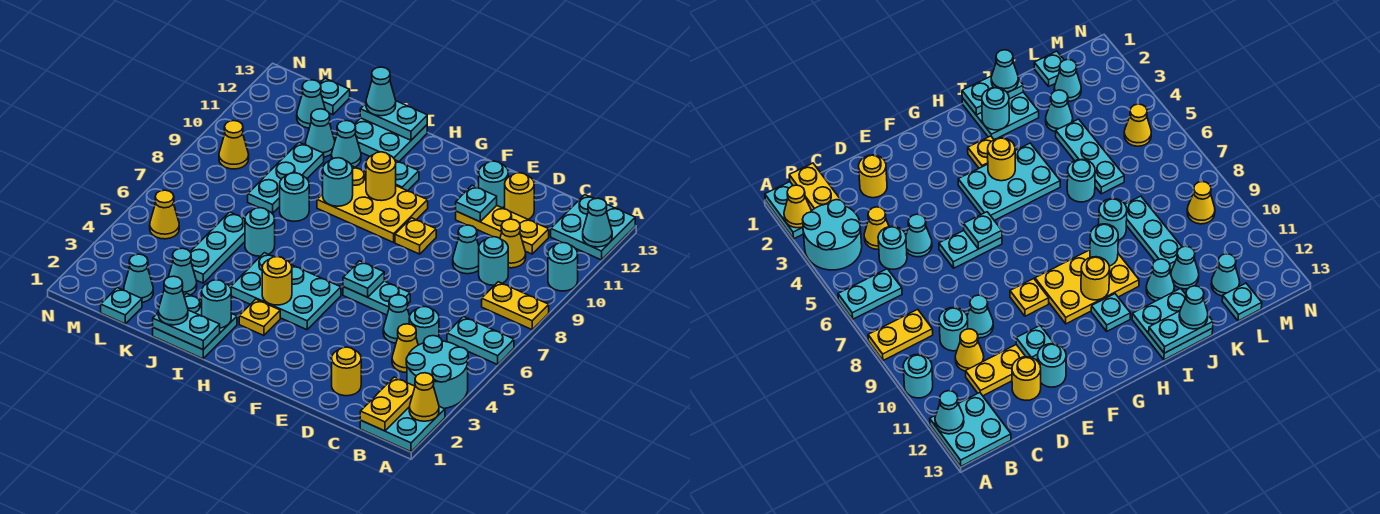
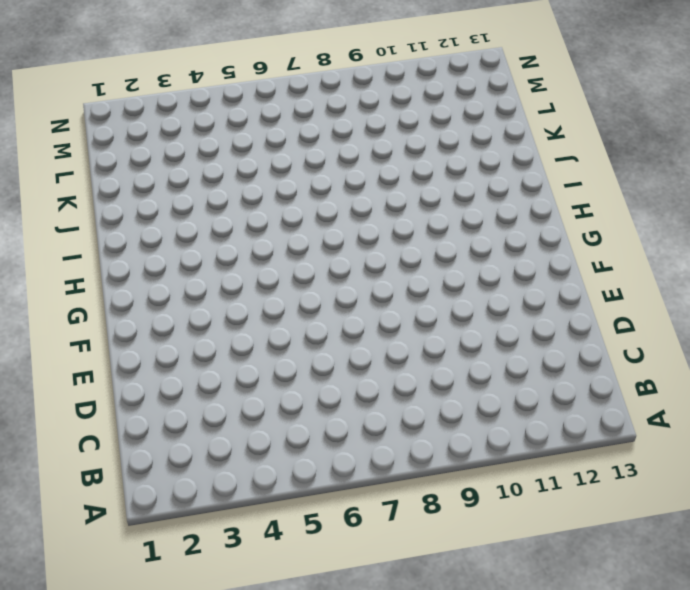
none -> cyan 2x2 plate [360,406,445,452]
none -> cyan 2x2 round brick [406,336,468,409]
none -> cyan 1x2 plate [447,317,514,365]
none -> yellow 1x2 plate [482,282,549,330]

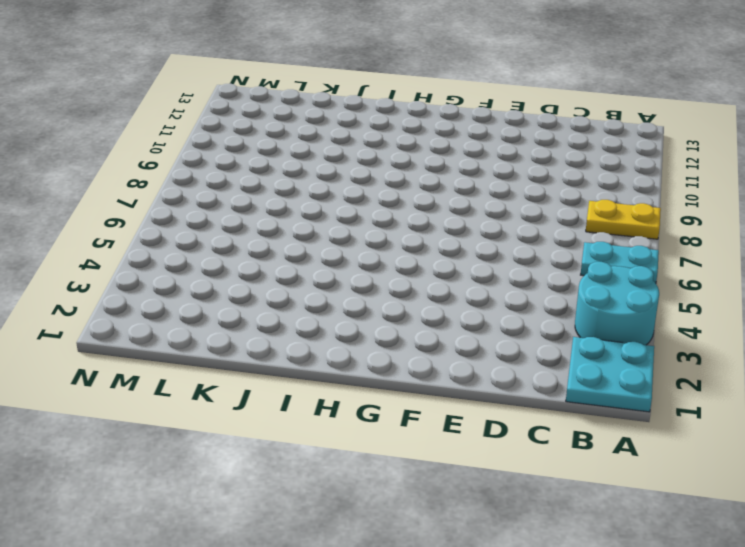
none -> cyan 1x1 round brick [548,243,578,291]
none -> cyan 2x2 plate [551,195,635,260]
none -> yellow 1x1 cone [392,324,418,372]
none -> cyan 1x1 round brick [409,307,439,345]

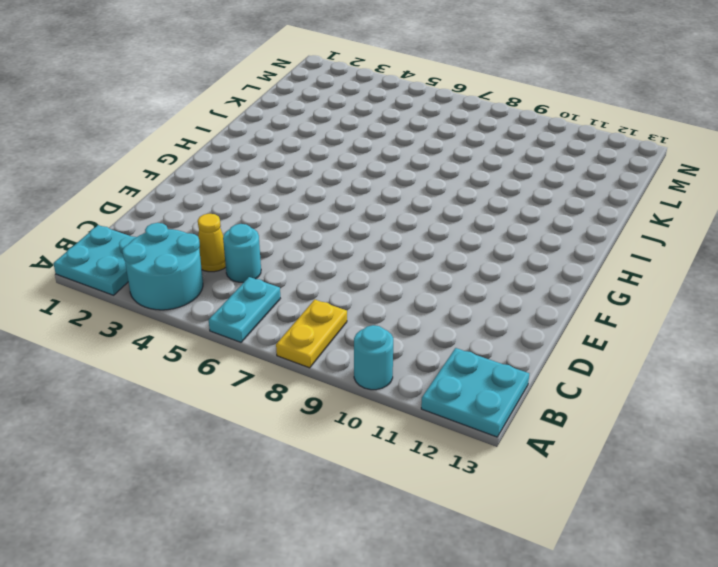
none -> cyan 1x1 round brick [479,237,508,285]
none -> yellow 1x1 cone [500,219,526,268]
none -> yellow 1x3 plate [456,206,549,254]
none -> yellow 1x1 round brick [332,347,361,396]

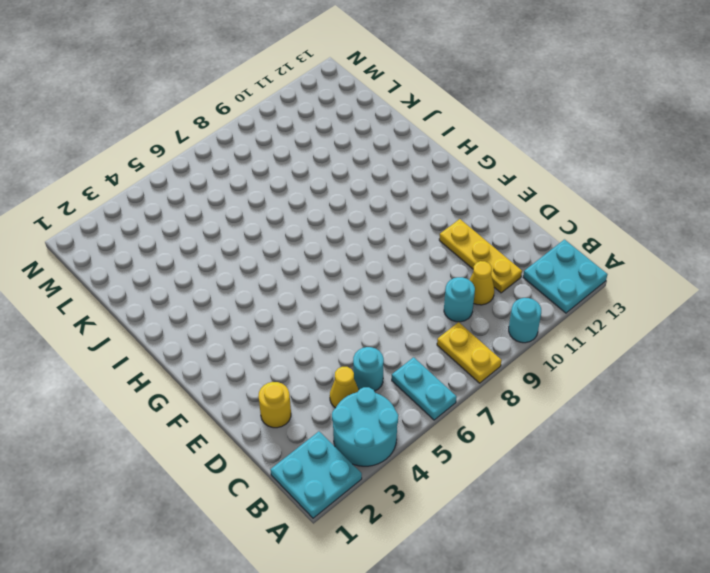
none -> cyan 1x1 cone [383,295,410,343]
none -> cyan 1x1 cone [453,225,479,274]
none -> yellow 1x1 round brick [505,173,534,219]
none -> cyan 1x2 plate [343,281,410,315]

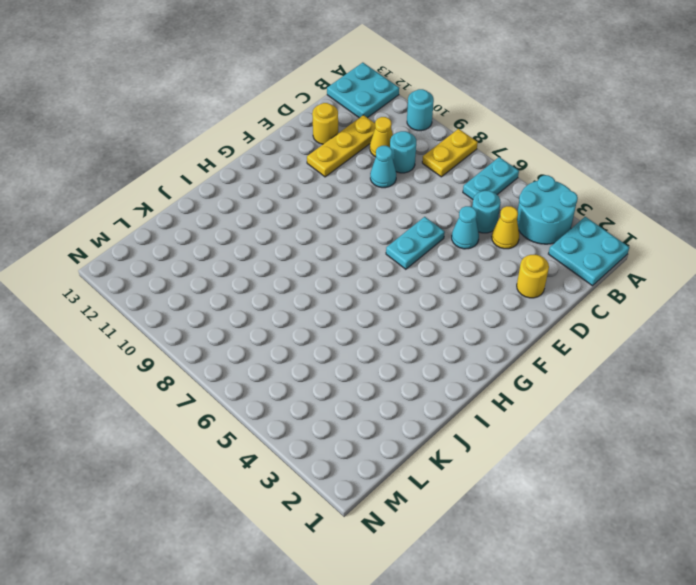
none -> cyan 1x1 round brick [479,161,508,208]
none -> yellow 1x1 plate [395,218,436,254]
none -> cyan 2x3 plate [231,253,341,330]
none -> yellow 2x3 plate [317,166,428,242]

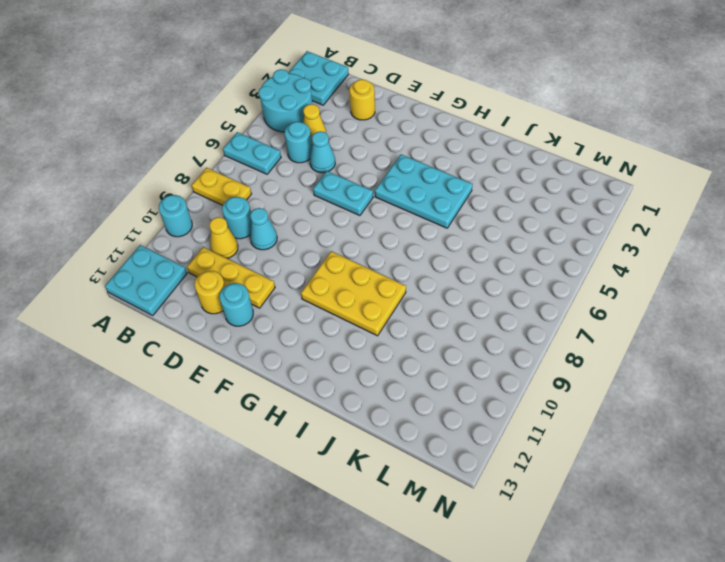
none -> yellow 1x1 plate [395,218,436,254]
none -> yellow 1x1 plate [239,299,280,336]
none -> cyan 1x1 plate [395,160,419,191]
none -> cyan 2x2 plate [153,293,237,359]

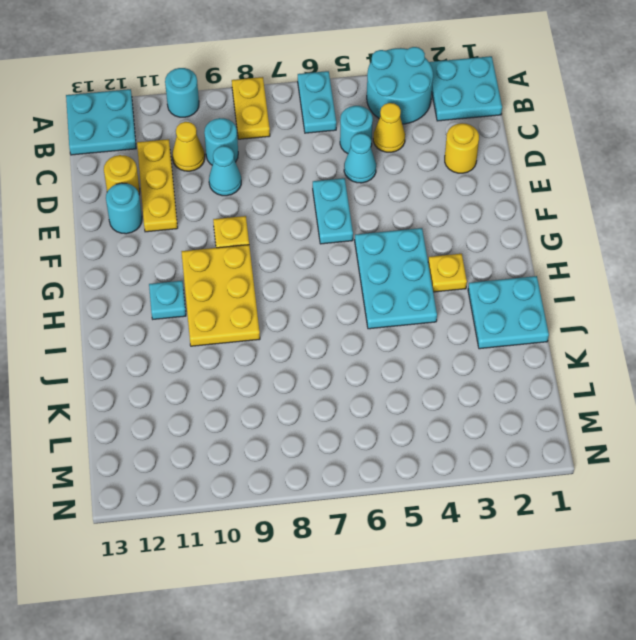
none -> cyan 2x2 plate [355,118,427,162]
none -> cyan 1x1 round brick [245,208,275,256]
none -> cyan 1x1 round brick [280,173,309,221]
none -> cyan 1x1 cone [331,121,361,167]

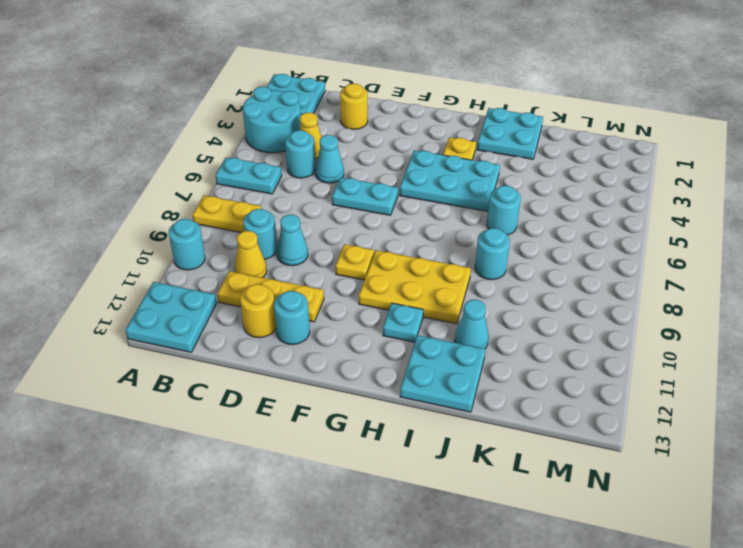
none -> cyan 1x1 cone [168,248,197,295]
none -> cyan 1x3 plate [190,212,245,283]
none -> cyan 1x3 plate [248,142,324,214]
none -> cyan 1x1 cone [305,109,335,157]

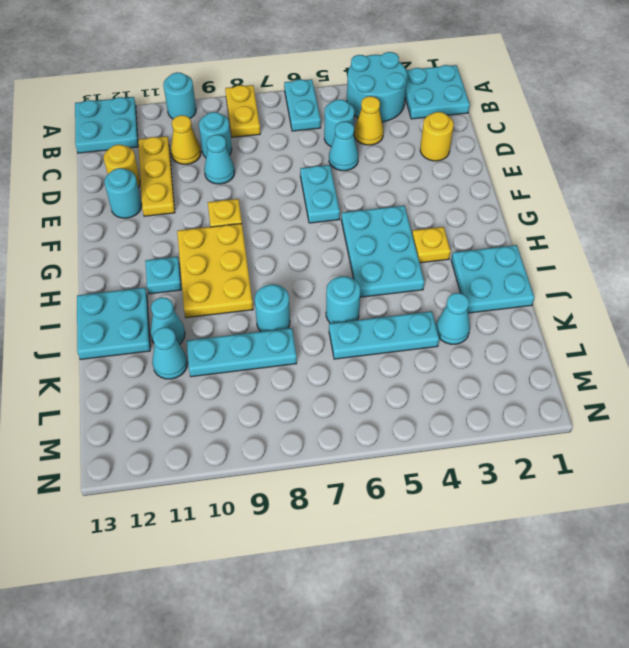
none -> cyan 1x1 plate [101,288,142,324]
none -> cyan 1x1 cone [124,254,153,302]
none -> cyan 1x1 cone [297,80,325,128]
none -> cyan 1x1 plate [320,79,350,115]

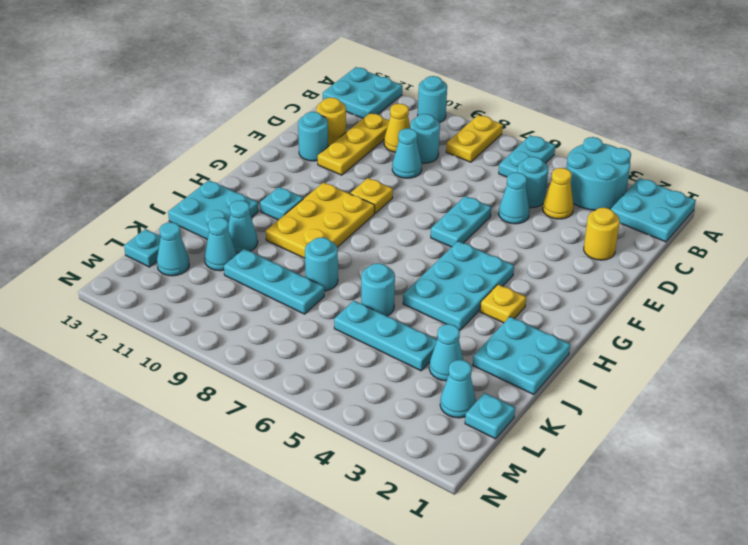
none -> yellow 1x1 cone [150,190,179,239]
none -> yellow 1x1 cone [219,121,249,169]
none -> yellow 1x1 cone [409,373,439,421]
none -> cyan 1x1 cone [583,198,612,247]

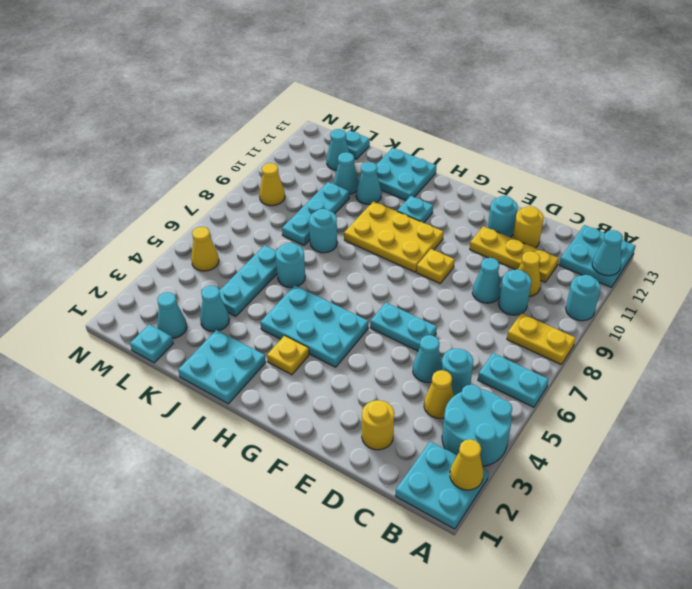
none -> yellow 1x2 plate [360,377,415,431]
none -> cyan 1x1 plate [456,185,497,222]
none -> cyan 1x1 plate [343,261,384,297]
none -> yellow 1x1 round brick [262,257,292,305]

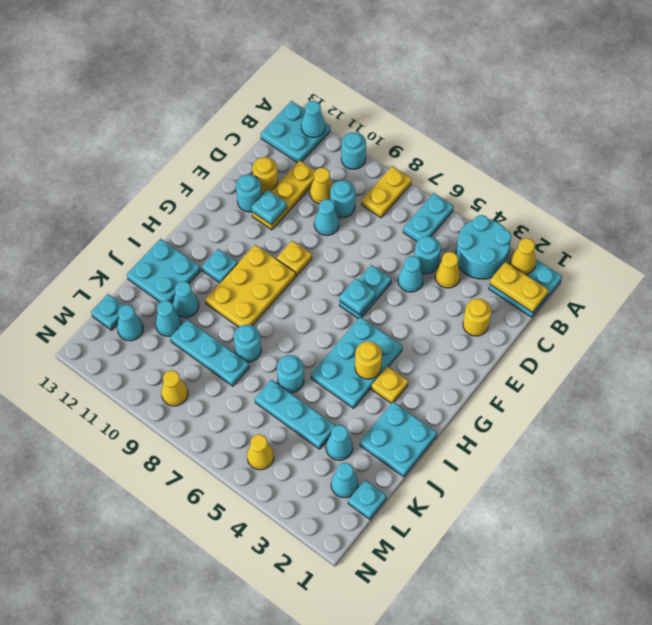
none -> yellow 1x1 round brick [366,152,396,201]
none -> cyan 1x2 plate [153,310,220,350]
none -> cyan 1x1 round brick [202,280,231,328]
none -> cyan 1x1 round brick [323,158,353,206]

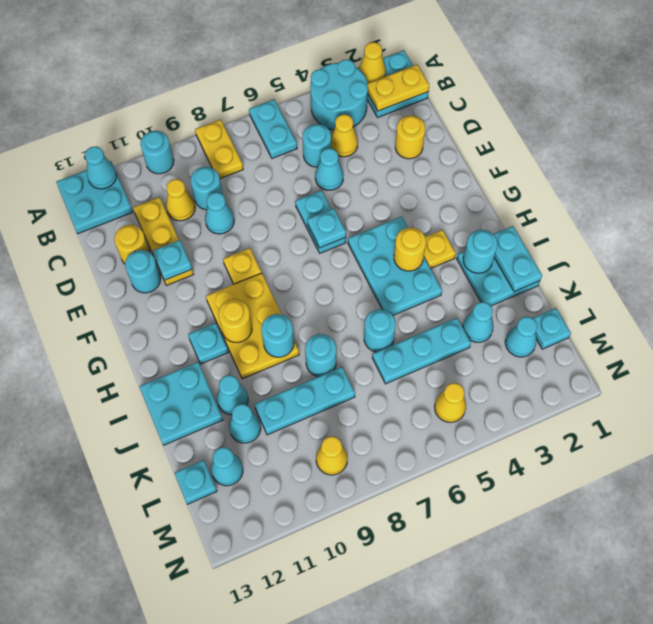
none -> cyan 1x2 plate [360,101,427,140]
none -> cyan 1x1 cone [158,276,188,325]
none -> cyan 1x1 cone [366,67,396,116]

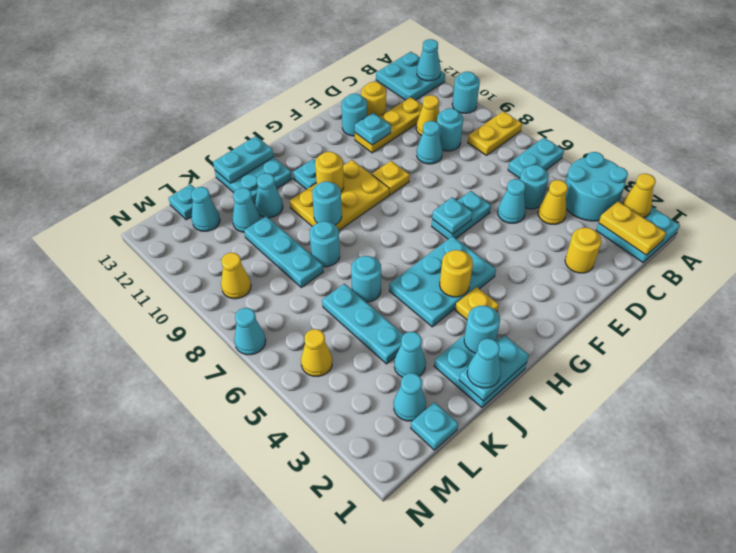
cyan 1x1 cone [234,308,266,355] -> cyan 1x1 cone moved to [366,67,396,116]

